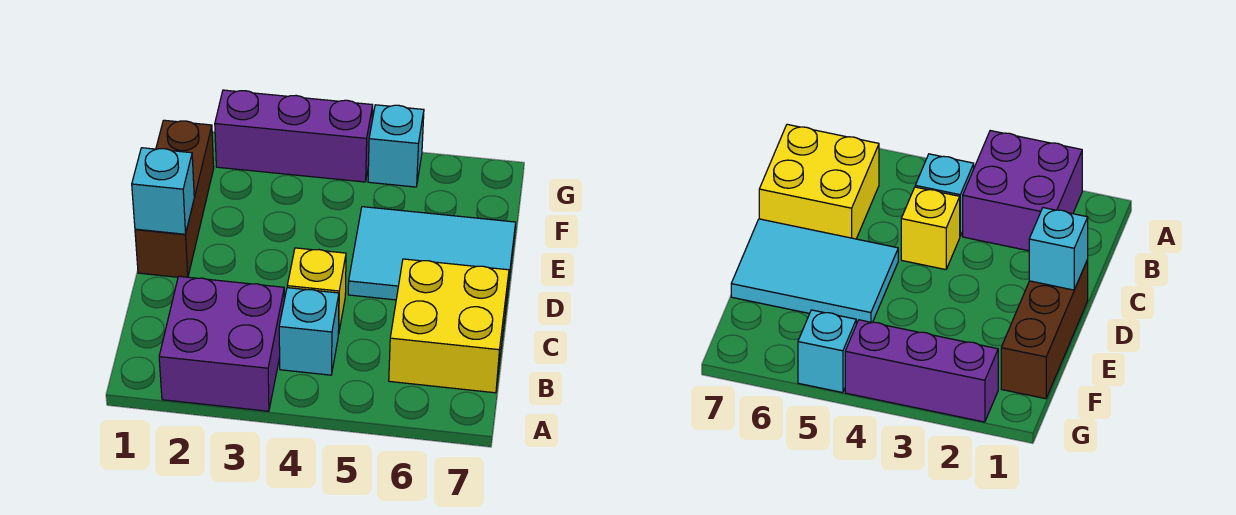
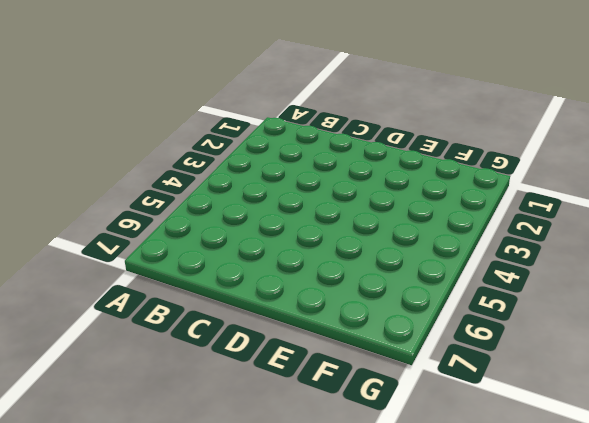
none -> purple 2x2 brick [159,276,284,411]
none -> cyan 1x1 brick [279,288,339,375]

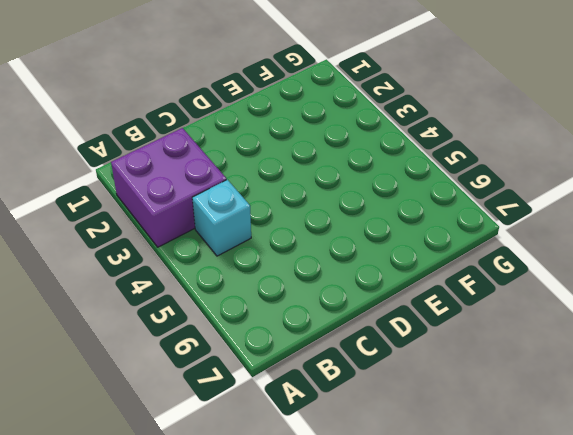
none -> yellow 2x2 brick [389,259,509,393]
none -> yellow 1x1 brick [287,248,346,334]

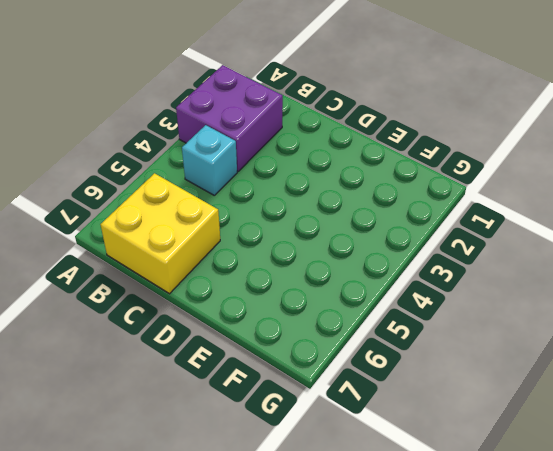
none -> yellow 1x1 brick [287,248,346,334]
none -> brown 1x3 brick [135,120,214,277]

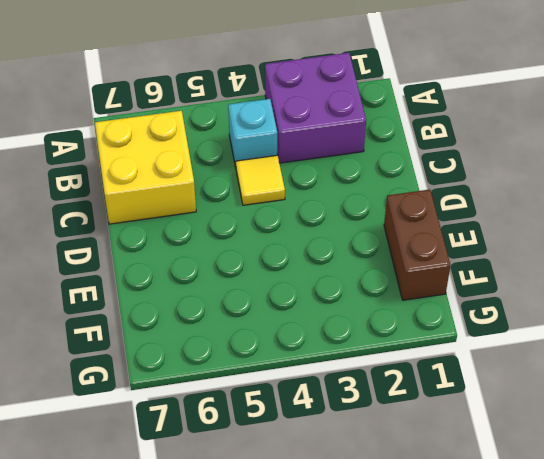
yellow 1x1 tile [236,155,285,205] -> yellow 1x1 brick [287,248,346,334]
brown 1x2 brick [384,189,450,300] -> brown 1x3 brick [135,120,214,277]
none -> cyan 2x3 tile [348,207,516,304]
none -> purple 1x3 brick [215,90,373,182]

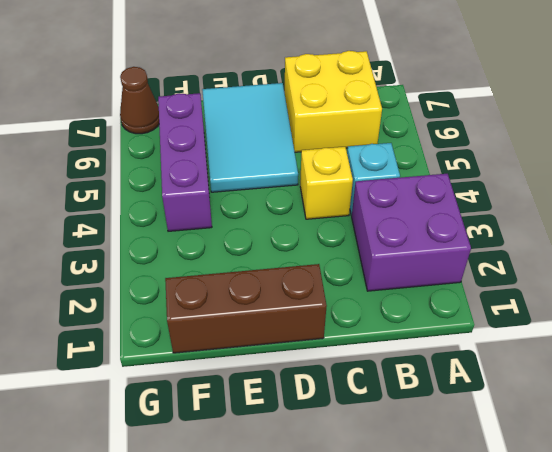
purple 1x3 brick [158,93,212,231] -> purple 1x3 brick moved to [215,90,373,182]
brown 1x1 cone [120,67,159,134] -> none
none -> cyan 1x1 brick [368,105,424,187]
none -> cyan 1x1 brick [132,148,194,234]

